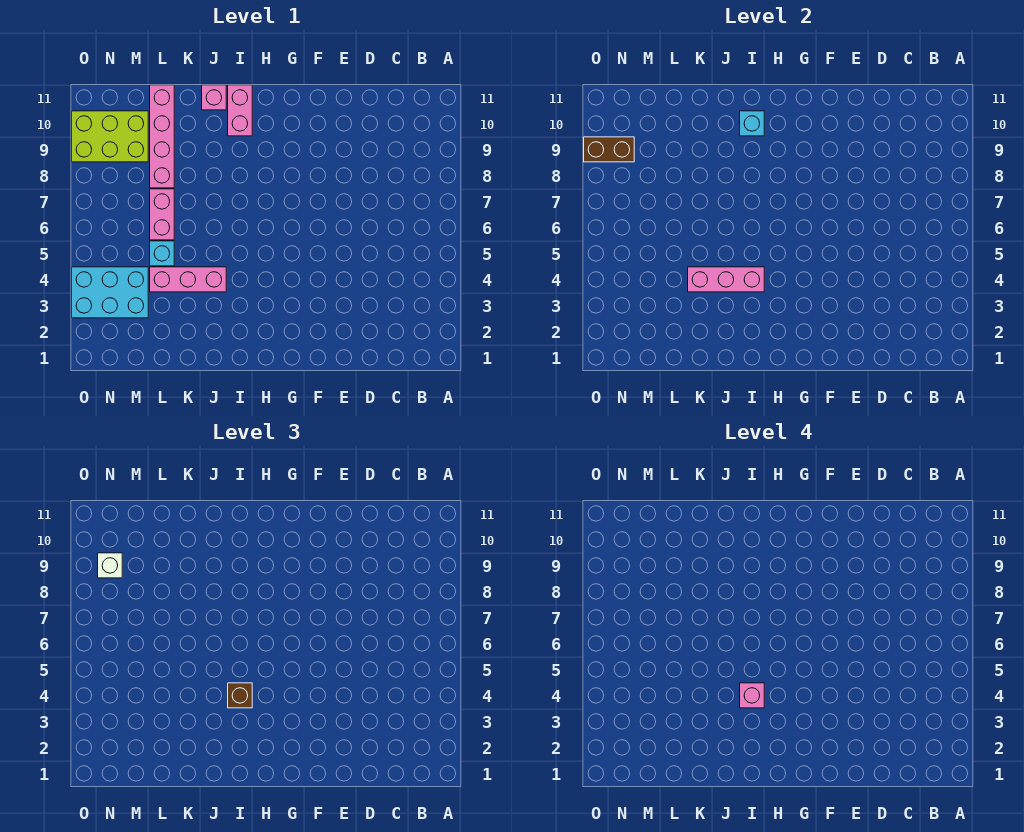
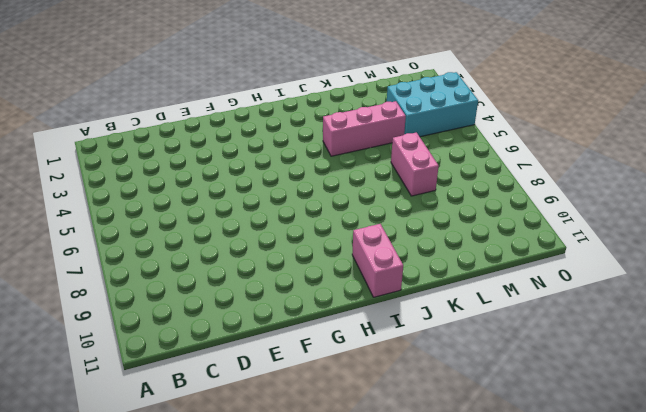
none -> pink 1x1 brick [202,85,226,110]
none -> cyan 1x1 brick [150,241,174,266]
none -> pink 1x4 brick [150,85,174,188]

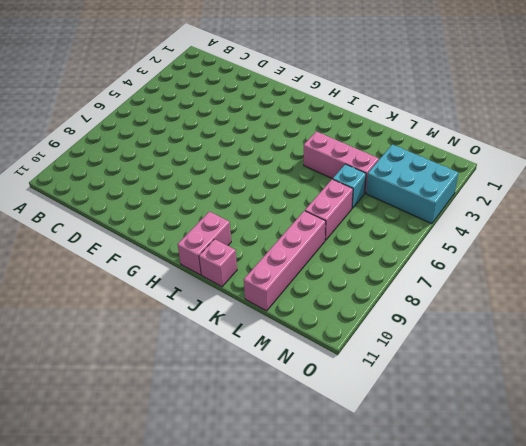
none -> lime 2x3 brick [72,111,148,162]
none -> pink 1x3 brick [688,267,764,292]
none -> cyan 1x1 brick [740,111,764,136]

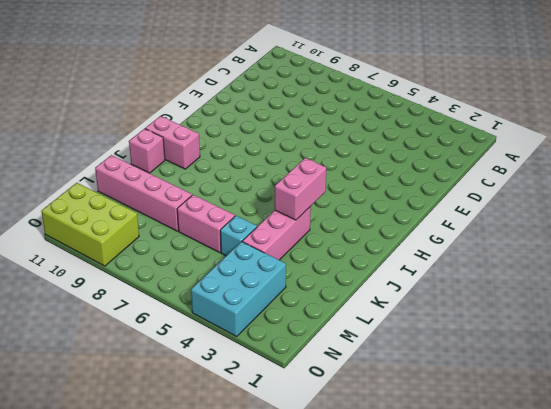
pink 1x2 brick [275,158,326,220] -> pink 1x3 brick [688,267,764,292]
lime 2x3 brick [41,183,139,266] -> lime 2x3 brick turned to [72,111,148,162]
none -> cyan 1x1 brick [740,111,764,136]
none -> brown 1x2 brick [584,137,634,162]
none -> brown 1x1 brick [228,683,252,708]

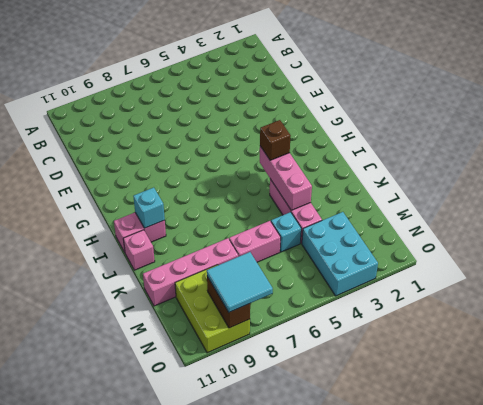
cyan 2x2 tile [207,252,273,312] -> white 1x1 brick [98,553,122,578]
none -> pink 1x1 brick [740,683,764,708]

